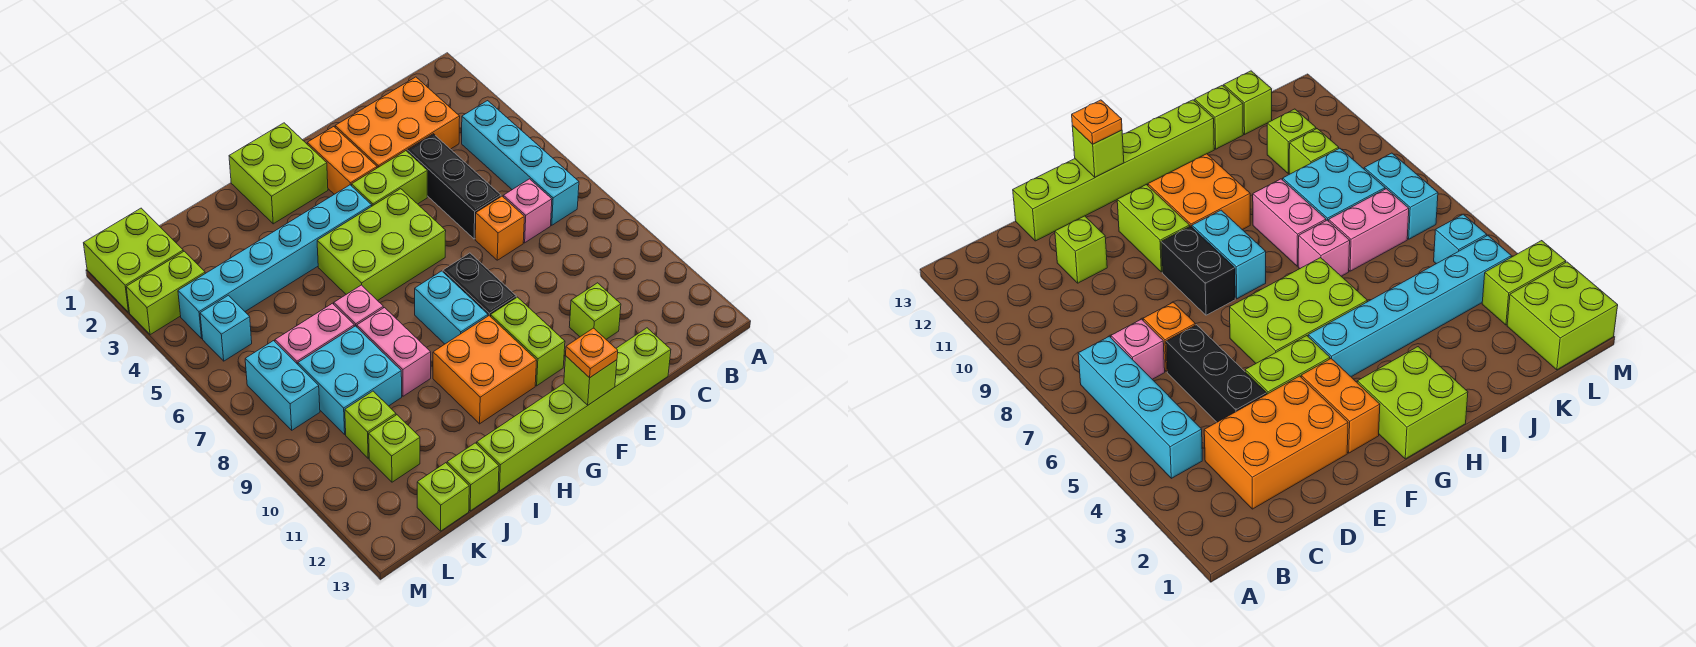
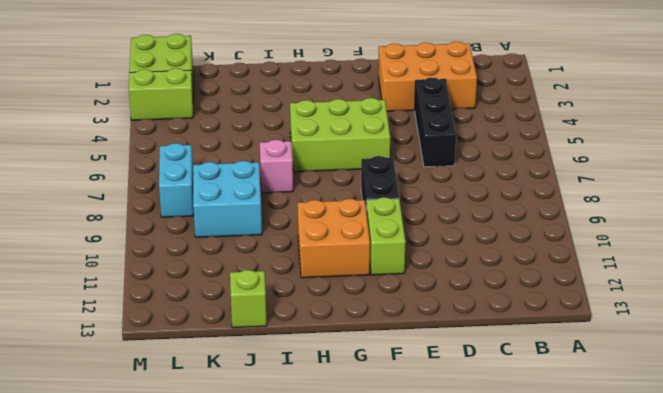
none -> cyan 1x4 brick [462,101,579,225]
none -> pink 1x1 brick [503,179,552,243]
none -> orange 1x1 brick [475,196,524,260]
none -> lime 1x1 brick [569,283,621,339]

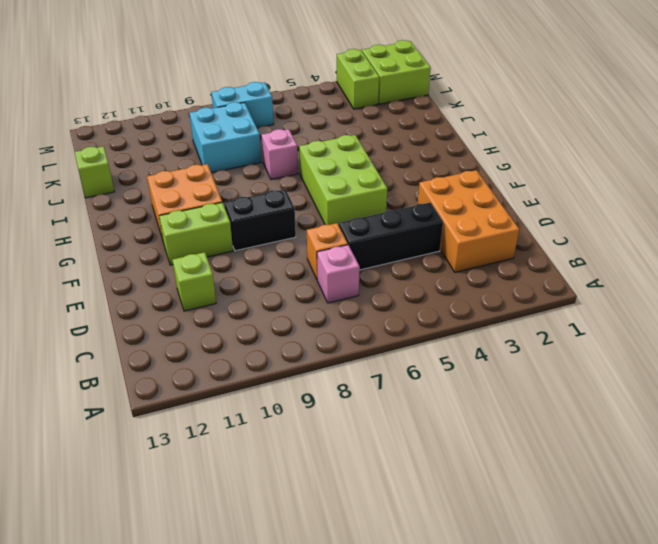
none -> cyan 1x4 brick [462,101,579,225]
none -> lime 1x6 brick [477,328,671,491]
none -> lime 1x2 brick [352,151,427,206]
none -> orange 1x2 brick [307,127,377,194]

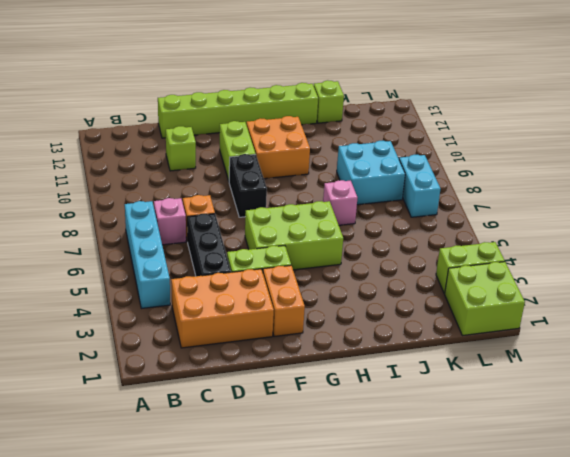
none -> lime 2x2 brick [229,123,328,224]
none -> cyan 1x6 brick [178,185,372,338]
none -> cyan 1x2 brick [415,271,488,344]
none -> pink 1x2 brick [357,308,431,396]

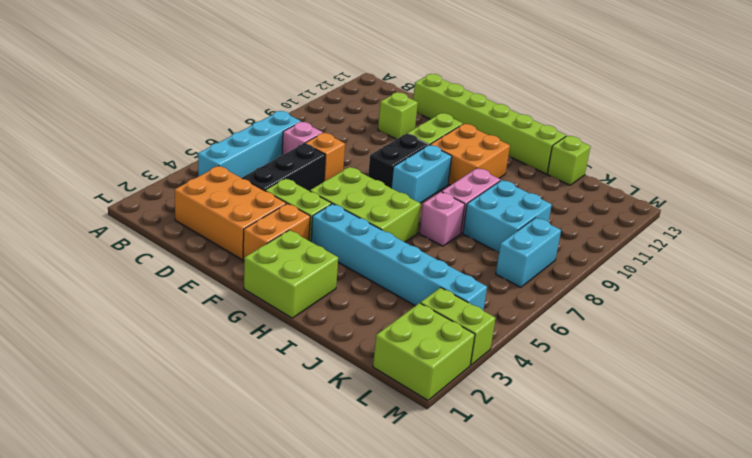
none -> pink 1x2 brick [275,303,354,364]
none -> lime 1x1 brick [345,391,396,458]
none -> lime 1x1 brick [369,415,420,482]
none -> lime 1x1 brick [417,463,469,531]

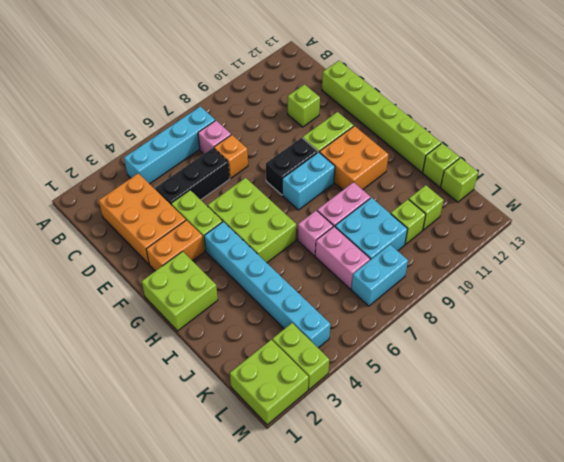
none -> cyan 1x1 brick [200,295,252,361]
none -> lime 1x1 brick [564,356,617,405]
none -> orange 1x1 plate [566,328,618,378]

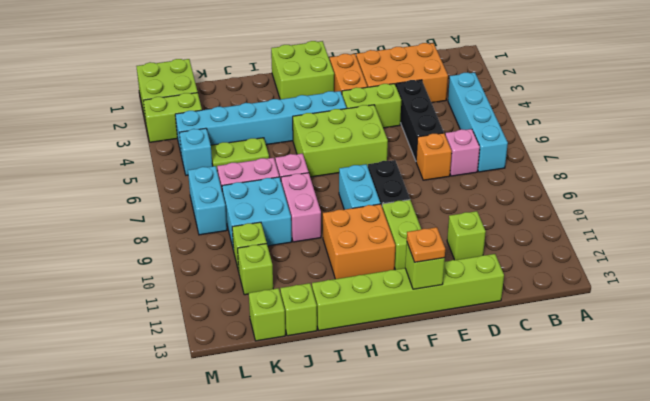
lime 1x2 plate [211,138,269,171] -> none

